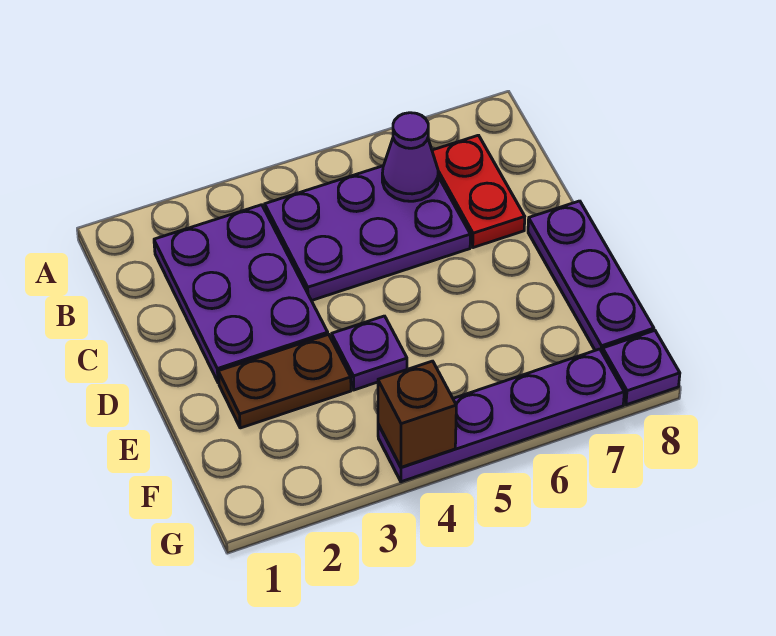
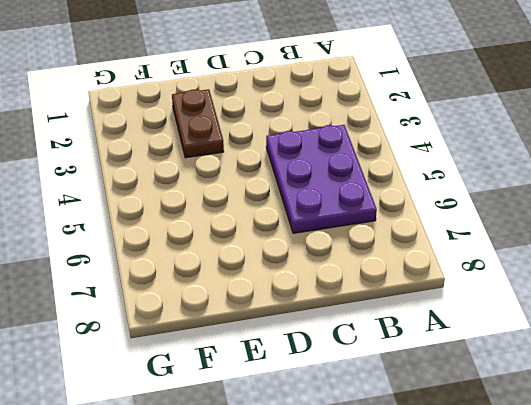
none -> purple 2x3 plate [154,205,328,383]
none -> red 1x2 plate [432,135,525,248]

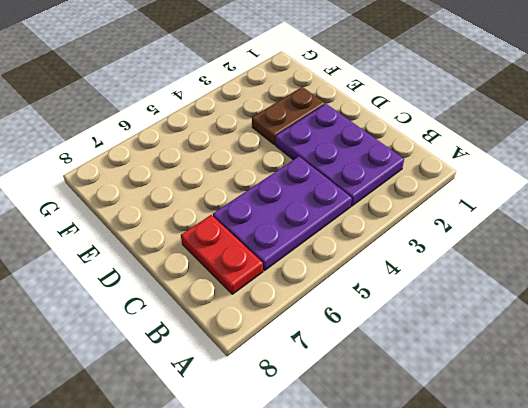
none -> purple 1x3 plate [528,201,654,351]
none -> purple 1x1 plate [332,316,407,390]

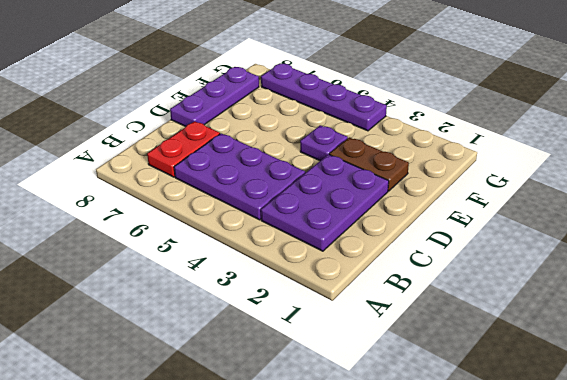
none -> purple 1x1 plate [602,331,680,405]
none -> purple 1x1 cone [382,113,438,201]

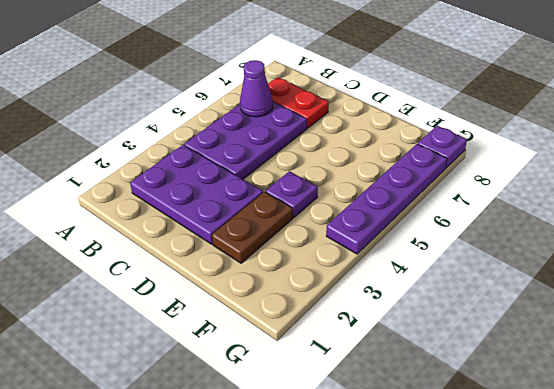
none -> purple 1x3 plate [528,201,654,351]
none -> brown 1x1 brick [378,361,456,467]

